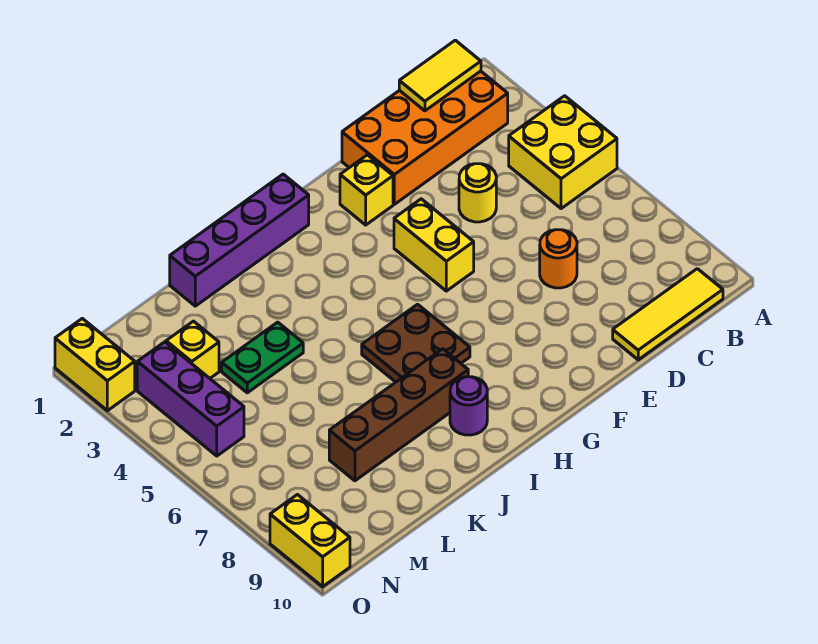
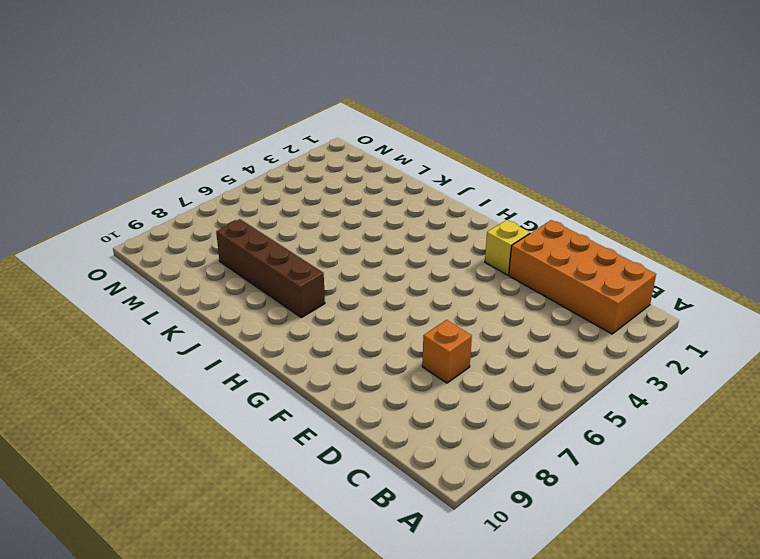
orange 1x1 brick [422,320,472,383] -> orange 1x1 round brick [540,230,577,288]
none -> yellow 2x2 brick [509,96,617,209]
none -> yellow 1x3 tile [613,269,723,360]
none -> yellow 1x1 round brick [459,164,496,222]

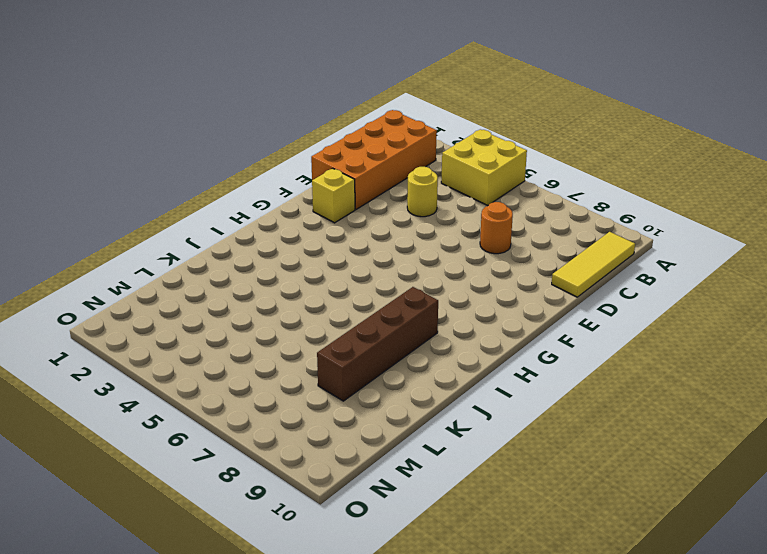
none -> yellow 1x2 brick [394,199,474,291]
none -> purple 1x4 brick [170,174,309,306]
none -> brown 2x2 plate [362,304,470,382]

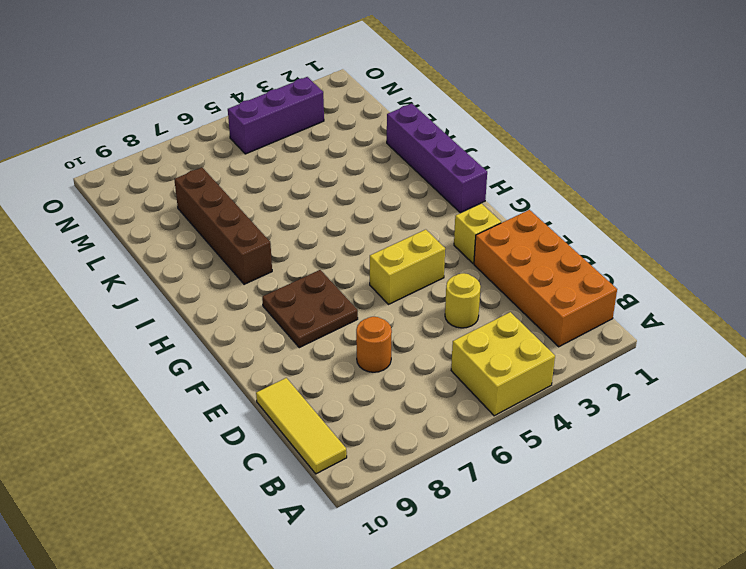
brown 2x2 plate [262,270,358,348] -> brown 2x2 plate moved to [362,304,470,382]
none -> purple 1x1 round brick [450,377,487,435]
none -> green 1x2 plate [222,322,303,393]
none -> yellow 1x1 brick [166,321,219,378]

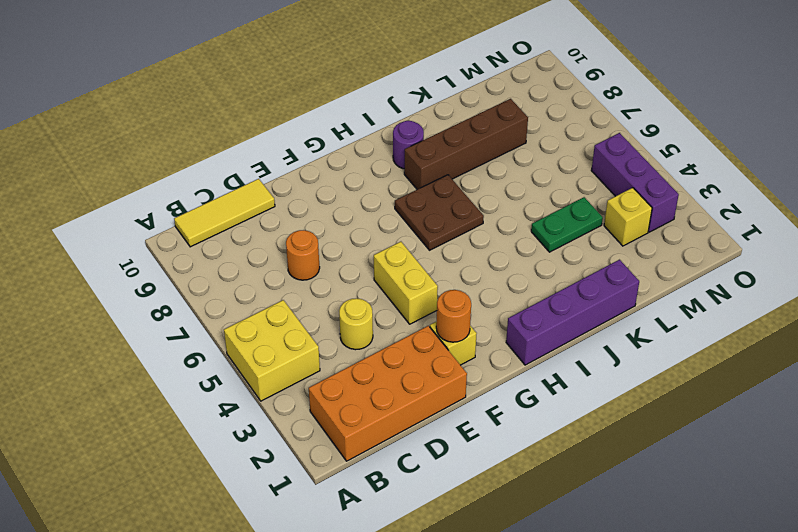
orange 1x1 round brick [436,290,471,342] -> none
none -> yellow 1x2 brick [55,318,135,411]
none -> yellow 1x2 brick [270,495,350,587]
none -> yellow 1x2 tile [399,40,481,111]

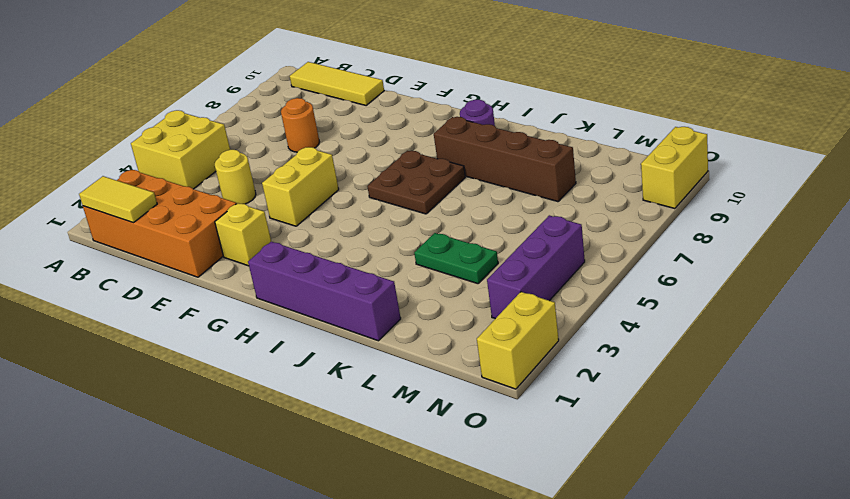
none -> yellow 1x1 brick [166,321,219,378]

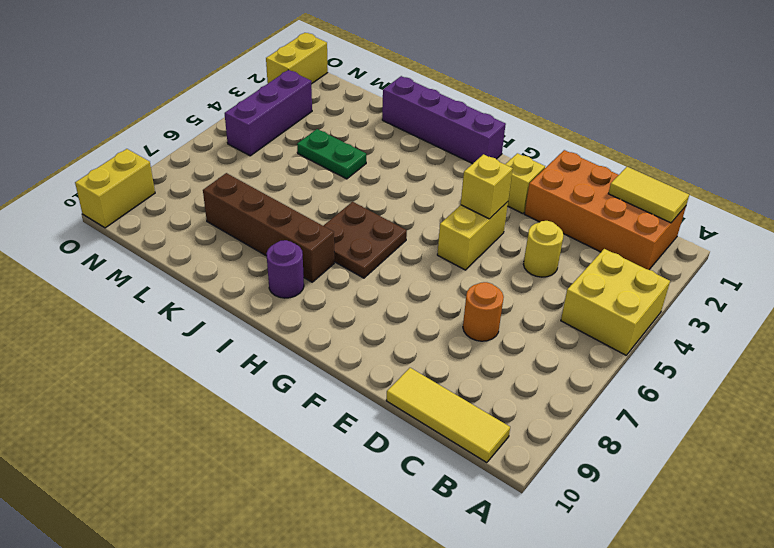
yellow 1x1 brick [461,154,513,219] -> yellow 1x1 brick moved to [166,321,219,378]

